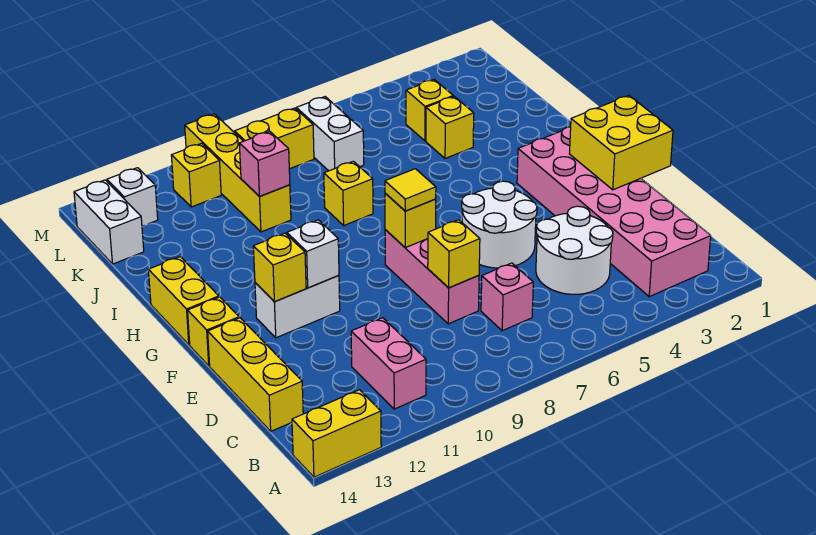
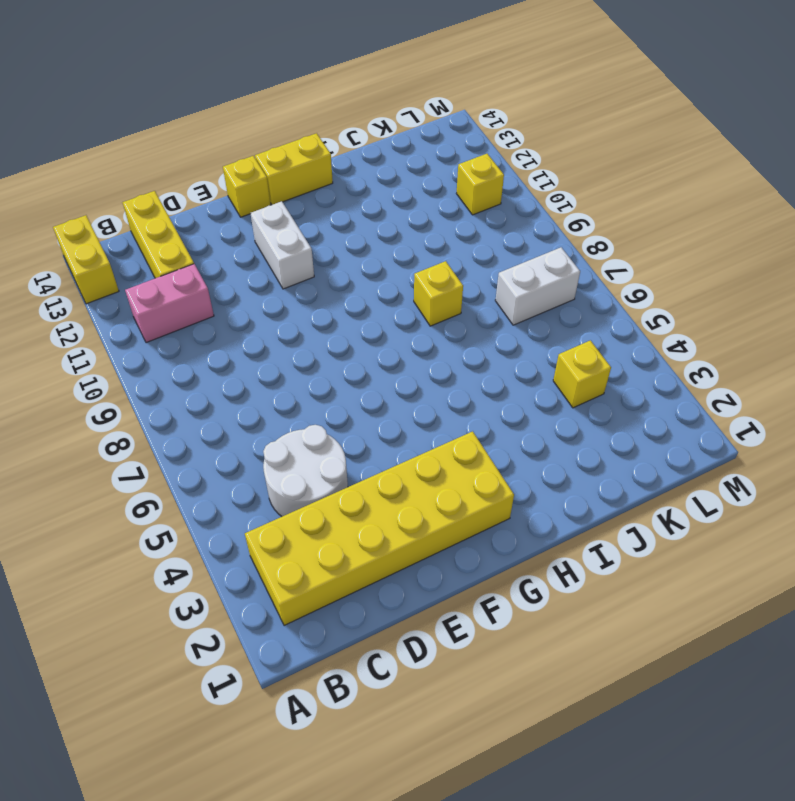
yellow 2x6 brick [245,431,514,626] -> pink 2x6 brick [517,127,711,297]
yellow 1x3 brick [123,191,194,278] -> yellow 1x3 brick turned to [208,318,303,431]
none -> pink 1x1 brick [481,263,533,331]
none -> pink 1x3 brick [385,230,479,324]
none -> white 2x2 round brick [462,181,537,268]

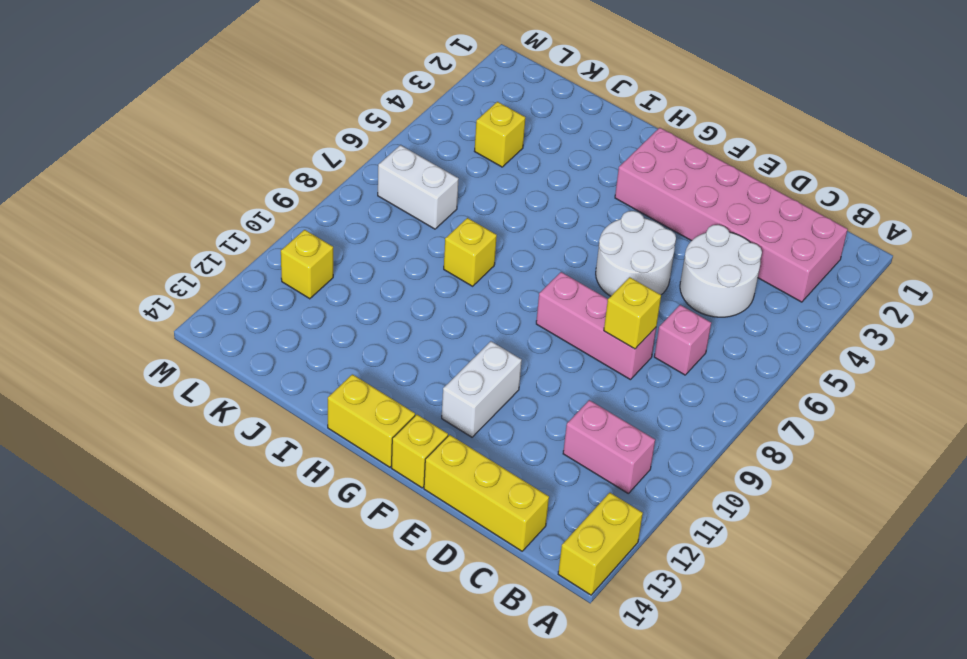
none -> yellow 1x1 brick [426,96,474,158]
none -> yellow 1x4 brick [185,114,291,232]
none -> white 1x2 brick [74,180,144,264]

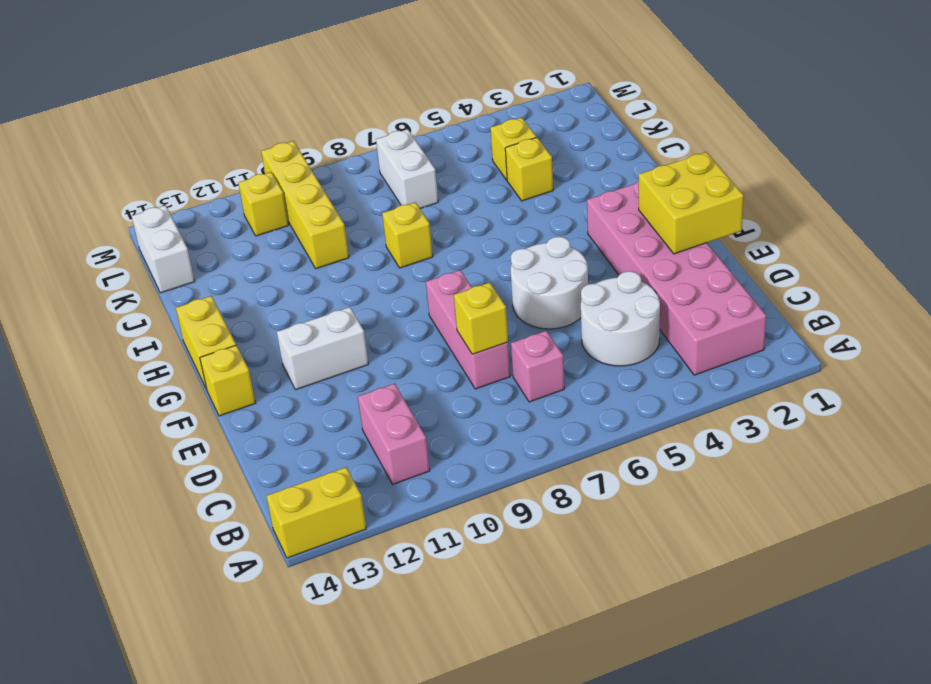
none -> yellow 1x3 brick [208,318,303,431]
none -> yellow 1x2 brick [235,108,314,169]
none -> white 1x1 brick [107,168,158,226]

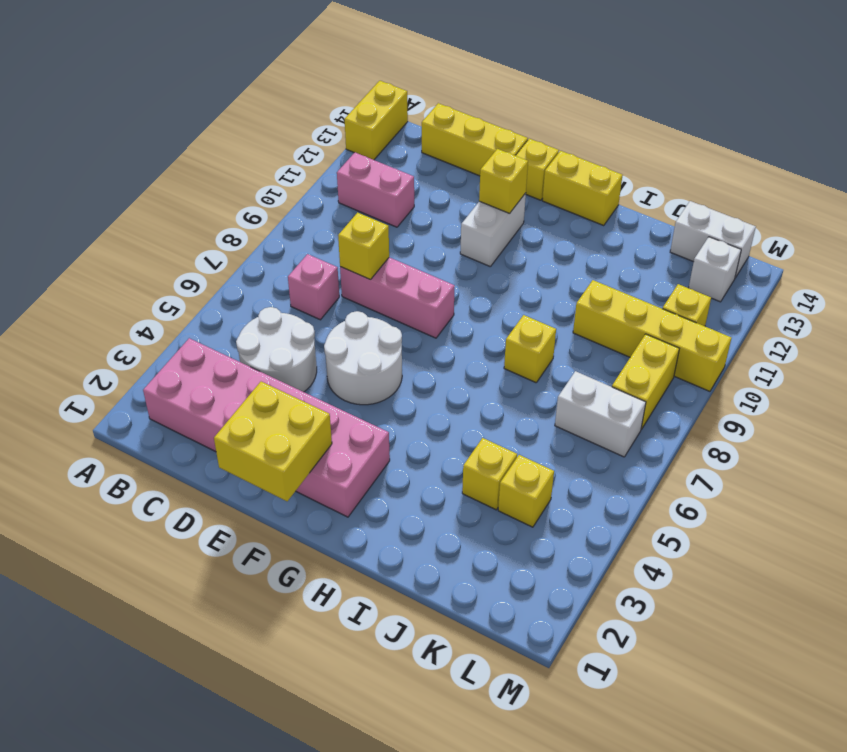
none -> yellow 1x1 brick [385,193,436,248]
none -> white 1x1 brick [287,220,339,288]
none -> pink 1x1 brick [239,131,290,197]

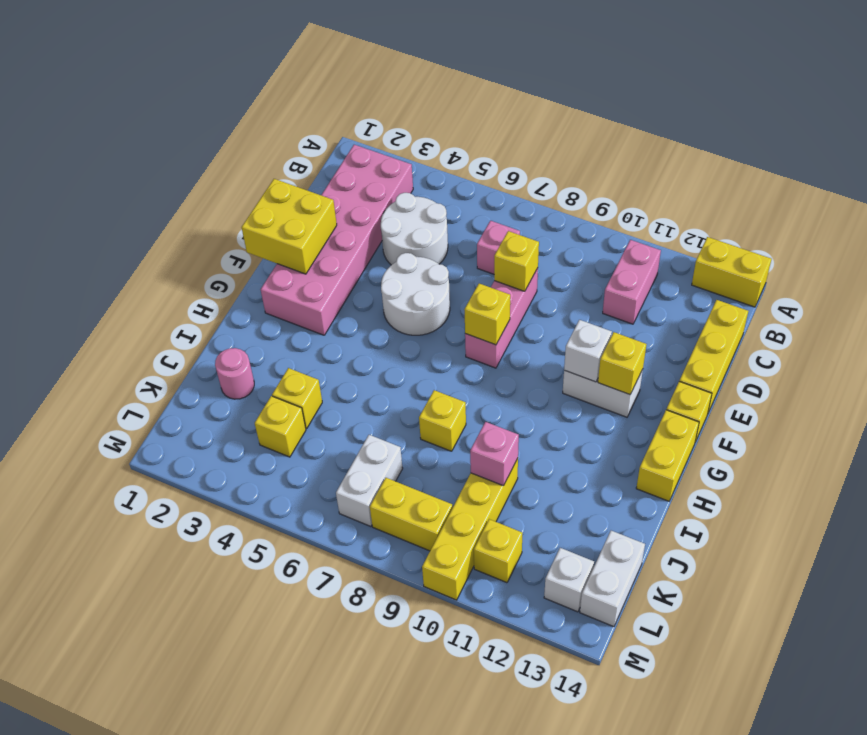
pink 1x1 round brick [215,348,254,399] -> none
none -> yellow 1x1 tile [385,169,436,211]

